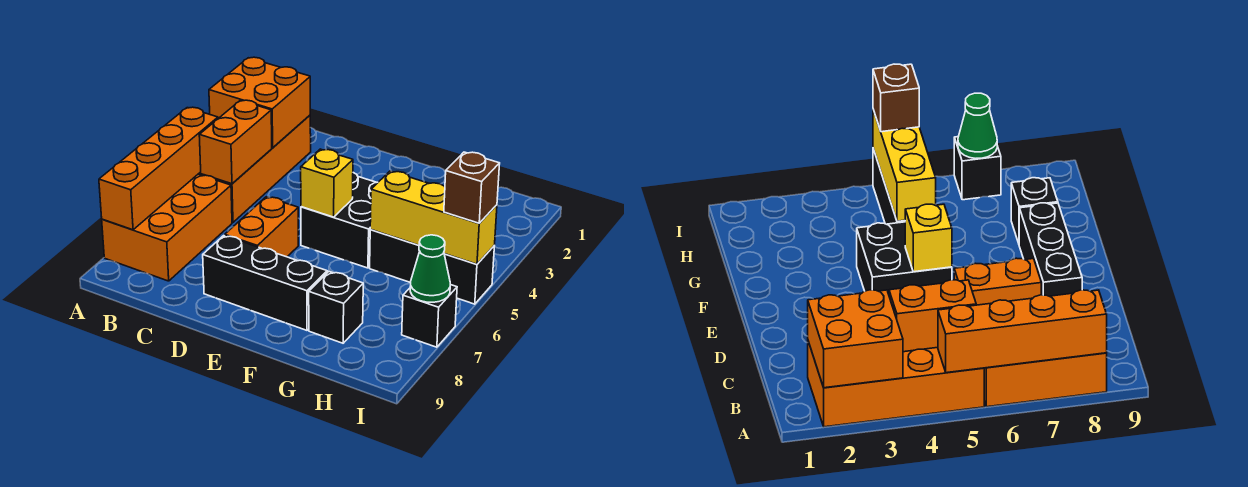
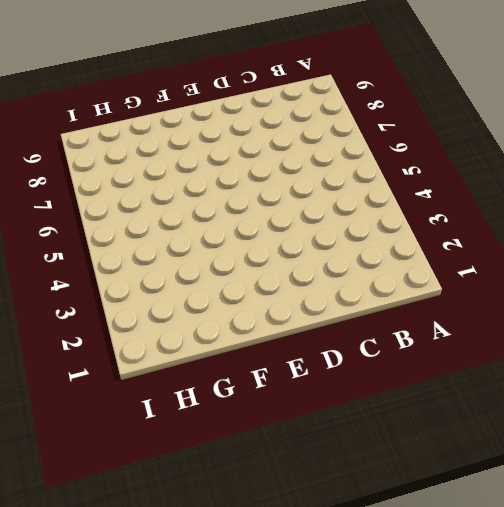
none -> orange 2x4 brick [199,115,311,222]
none -> orange 2x3 brick [102,174,232,281]
none -> orange 1x2 brick [225,197,298,257]

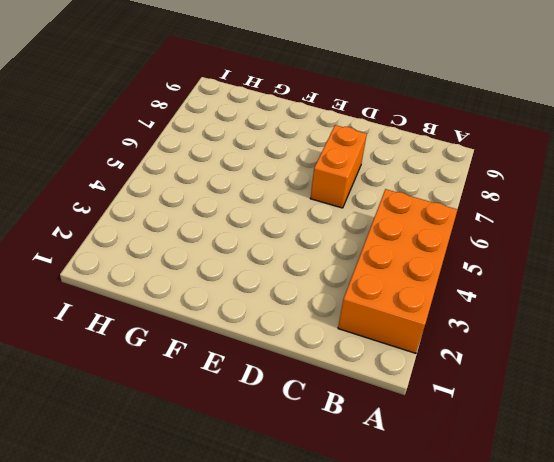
none -> orange 2x3 brick [102,174,232,281]
none -> black 1x3 brick [203,236,327,330]
none -> black 2x2 brick [301,173,378,268]

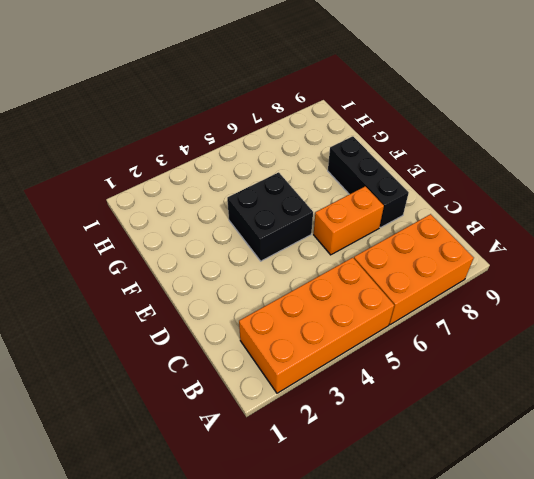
none -> black 1x3 brick [370,230,494,304]
none -> black 1x1 brick [309,272,363,343]
none -> black 1x1 brick [402,285,457,347]

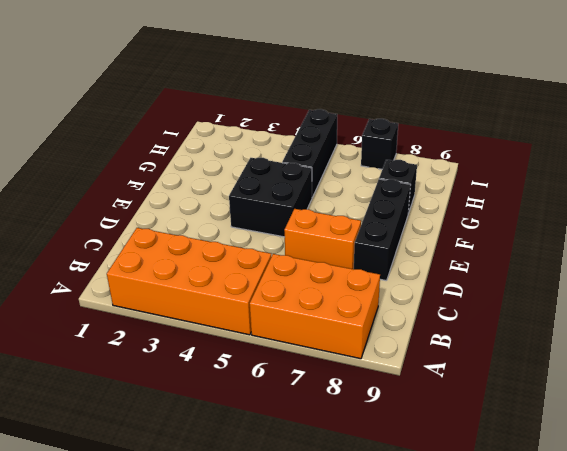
none -> orange 2x2 brick [209,57,310,148]
none -> orange 1x4 brick [99,107,218,230]
none -> orange 1x2 brick [199,100,272,184]

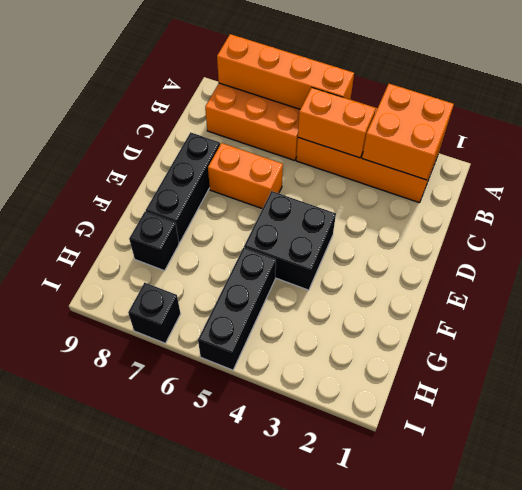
none -> yellow 1x1 brick [301,149,353,217]
none -> yellow 1x3 brick [370,171,497,264]
none -> green 1x1 cone [410,235,450,302]

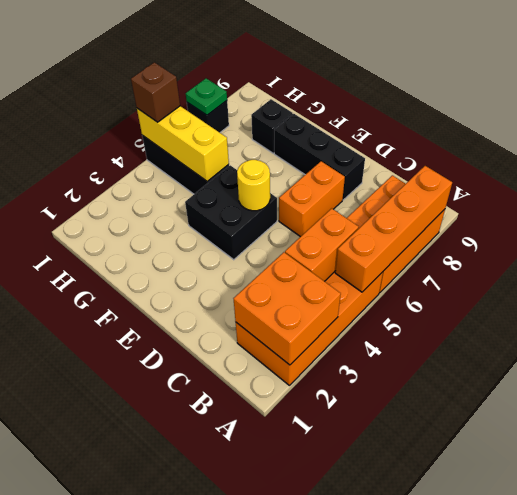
yellow 1x1 round brick [237,160,270,211] -> yellow 1x1 brick [301,149,353,217]
green 1x1 plate [186,78,227,115] -> green 1x1 cone [410,235,450,302]

